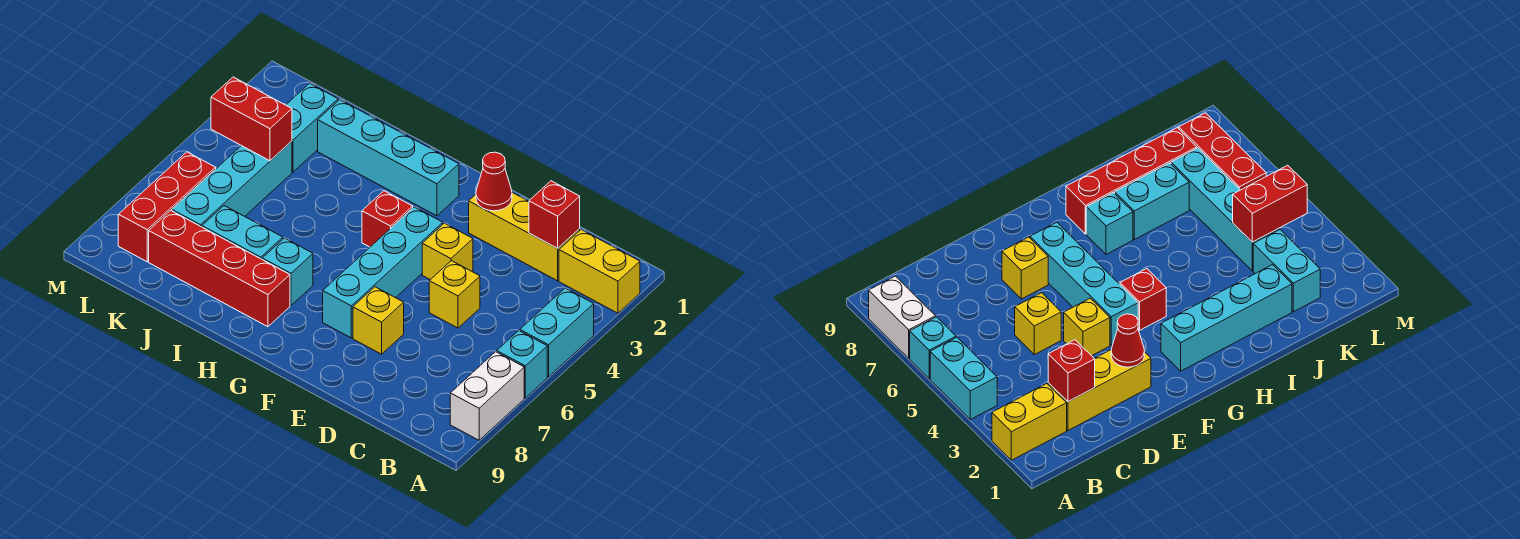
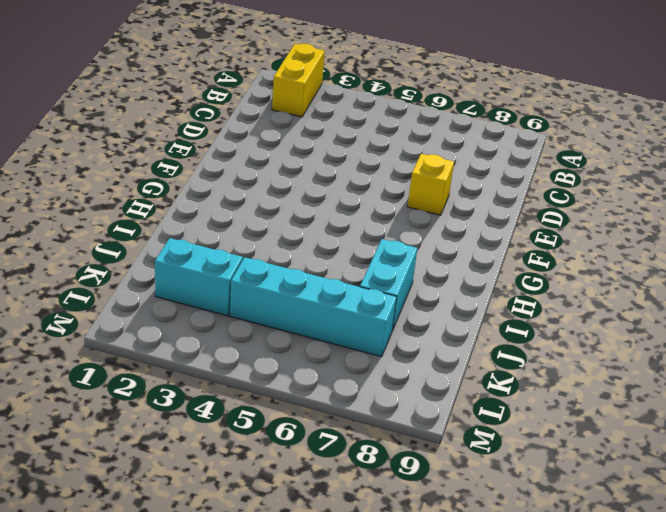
none -> cyan 1x2 brick [520,288,594,377]
none -> cyan 1x1 brick [497,331,547,398]
none -> white 1x2 brick [450,352,524,440]

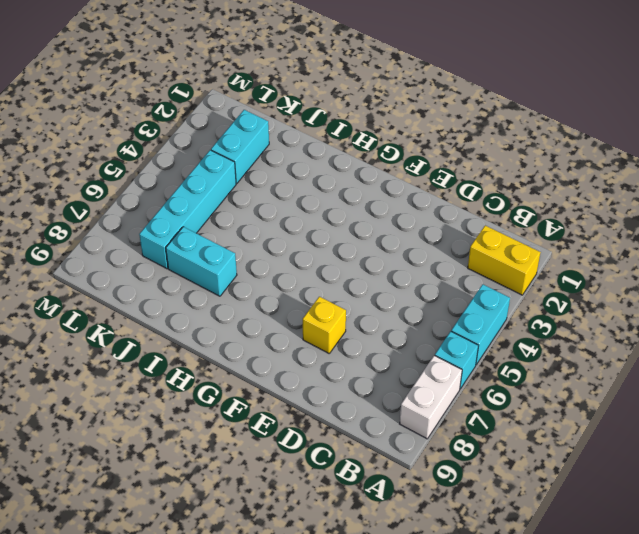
none -> yellow 1x3 brick [469,193,580,281]
none -> yellow 1x1 brick [429,261,480,328]
none -> yellow 1x1 brick [422,223,473,280]

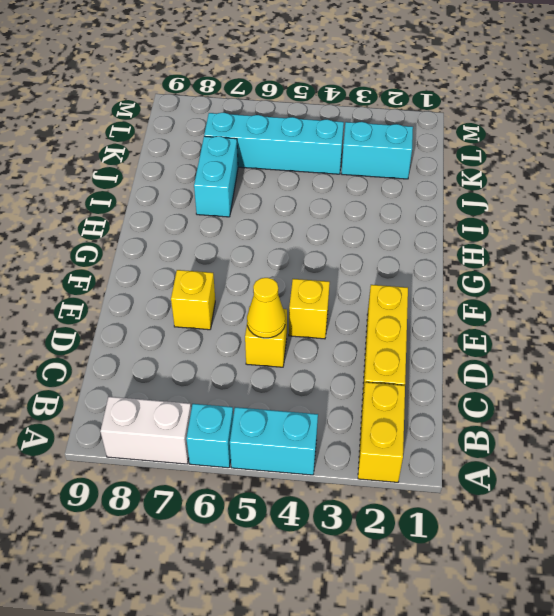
yellow 1x1 cone [247,278,285,338] -> none
none -> cyan 1x4 brick [323,207,443,338]
none -> cyan 1x4 brick [318,100,459,216]
none -> red 1x1 brick [362,191,413,247]

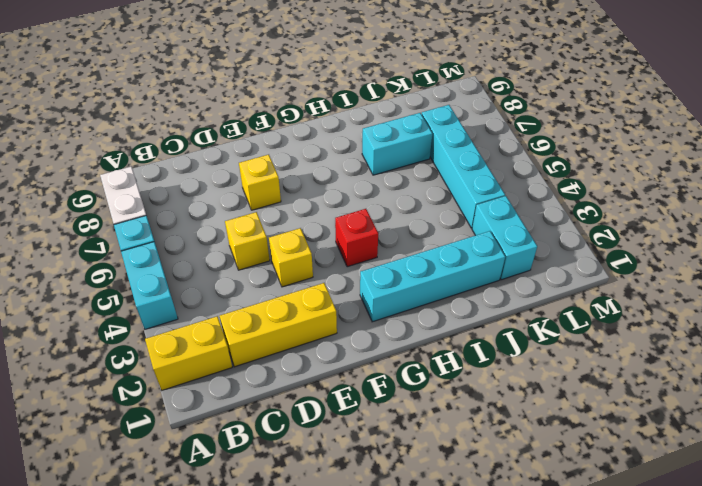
none -> cyan 1x4 brick [323,207,443,338]
none -> cyan 1x1 brick [262,238,313,305]
none -> red 1x4 brick [149,211,290,327]

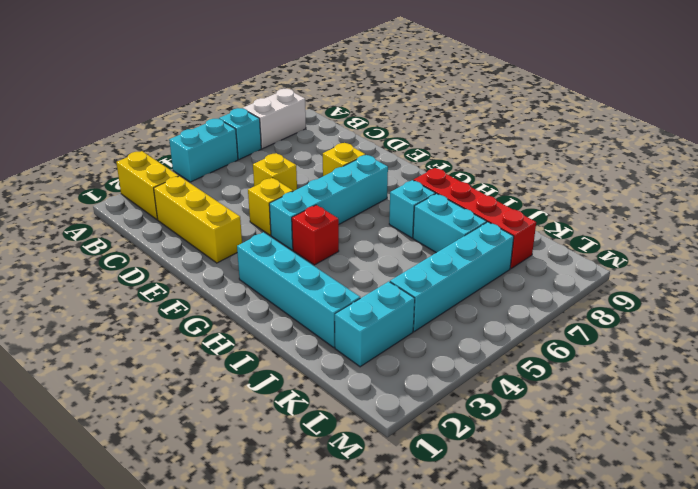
none -> red 1x3 brick [118,152,216,262]
none -> red 1x1 brick [529,181,580,248]
none -> red 1x1 cone [476,152,512,211]

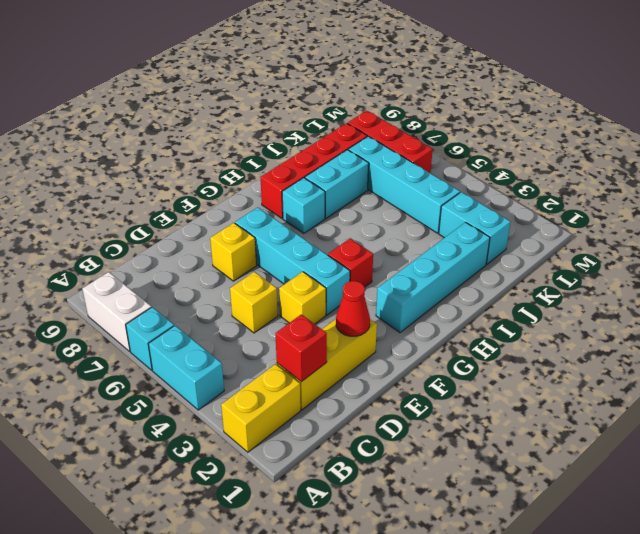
none -> red 1x2 brick [211,77,292,161]

